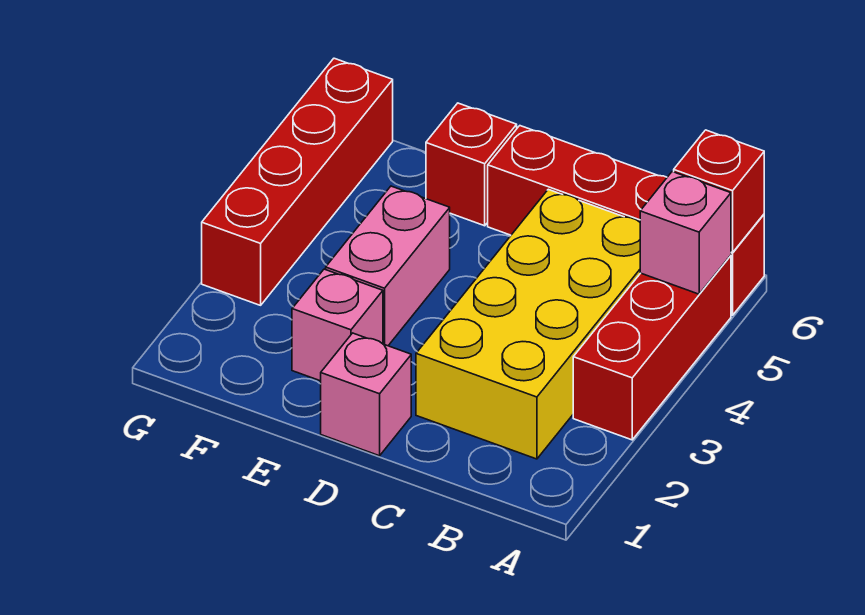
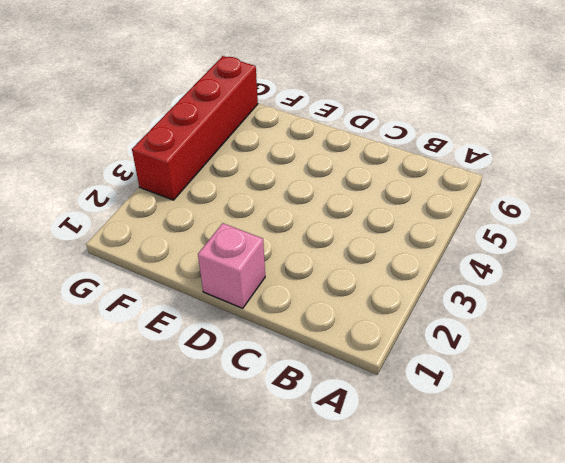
none -> red 1x3 brick [573,256,731,440]
none -> red 1x4 brick [488,126,764,315]

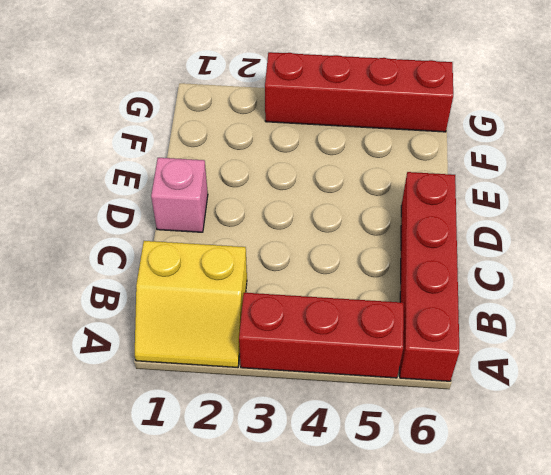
yellow 2x2 slope [135,241,247,367] -> yellow 2x4 brick [416,189,640,459]
none -> pink 1x1 brick [292,269,383,381]
none -> pink 1x2 brick [326,186,450,346]

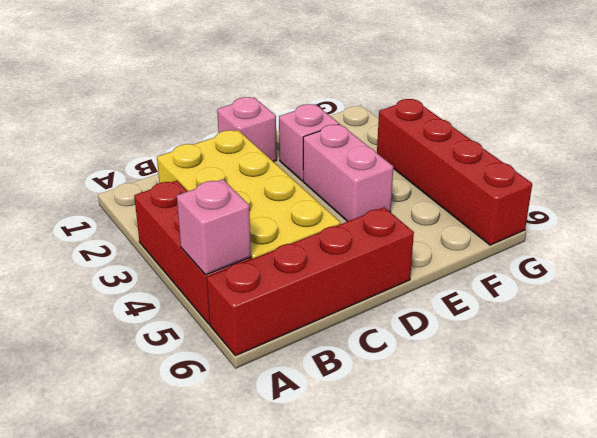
none -> red 1x1 brick [426,103,517,226]
none -> red 1x1 brick [674,130,764,253]

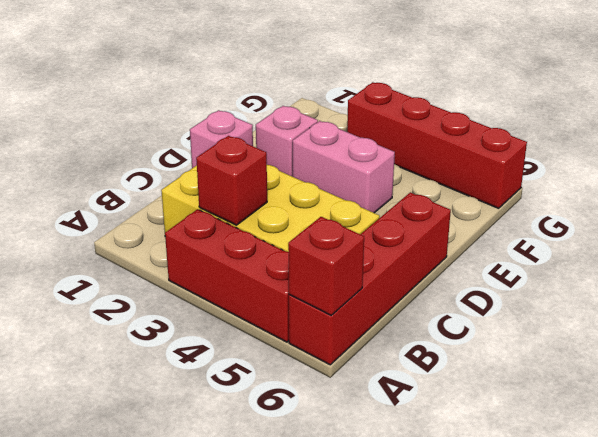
red 1x1 brick [196,136,267,225] -> red 1x1 brick moved to [426,103,517,226]
none -> pink 1x1 brick [640,172,731,294]

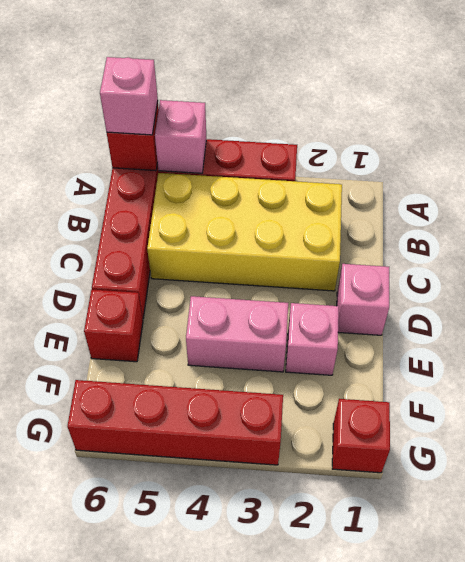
pink 1x1 brick [100,57,158,135] -> none
red 1x1 brick [332,399,390,473] -> none

